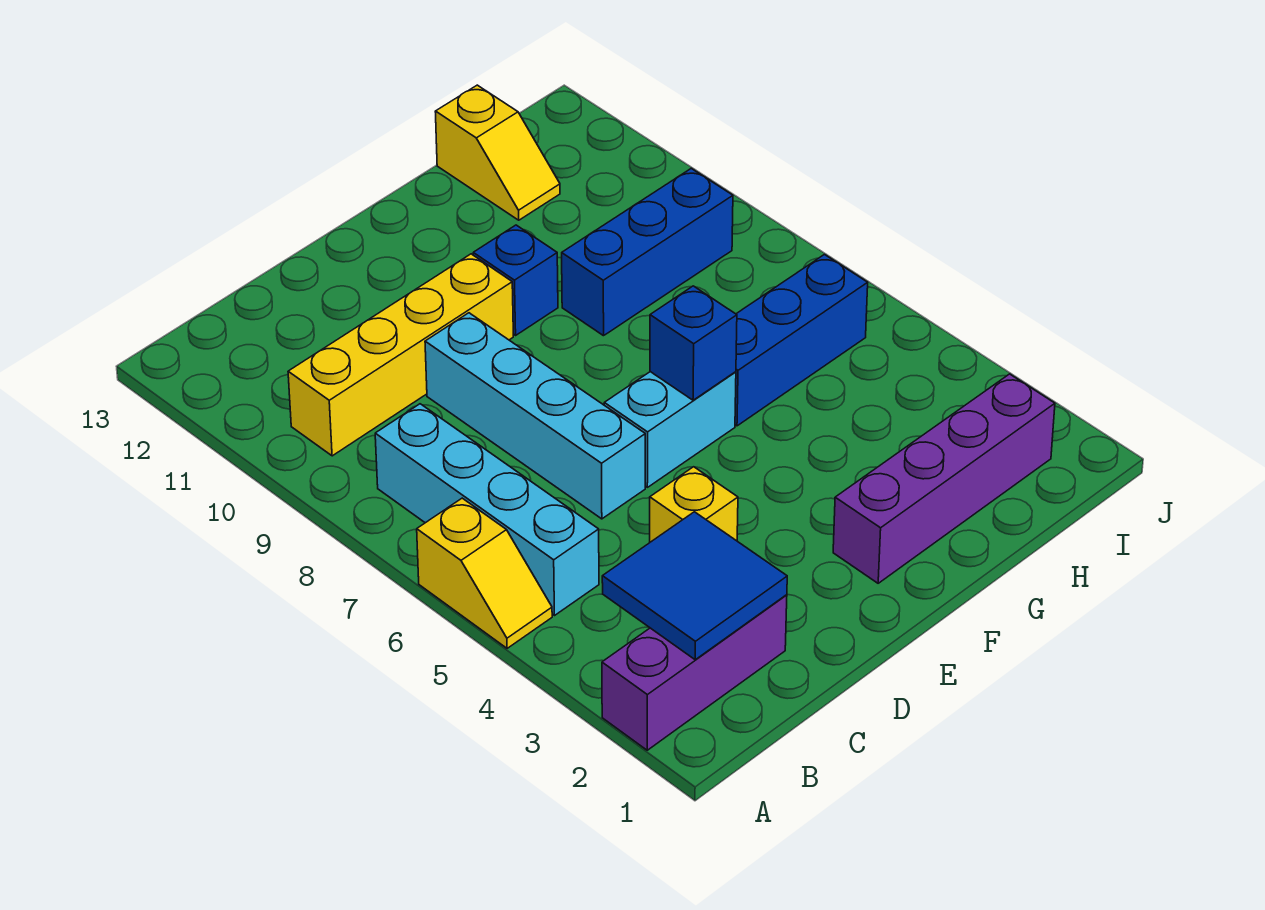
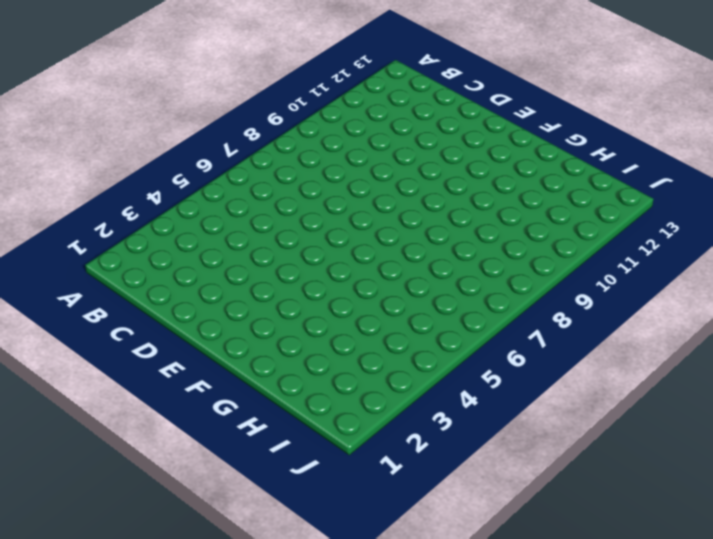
none -> purple 1x3 brick [602,595,787,750]
none -> yellow 1x2 slope [417,498,552,648]
none -> cyan 1x4 brick [375,404,599,616]

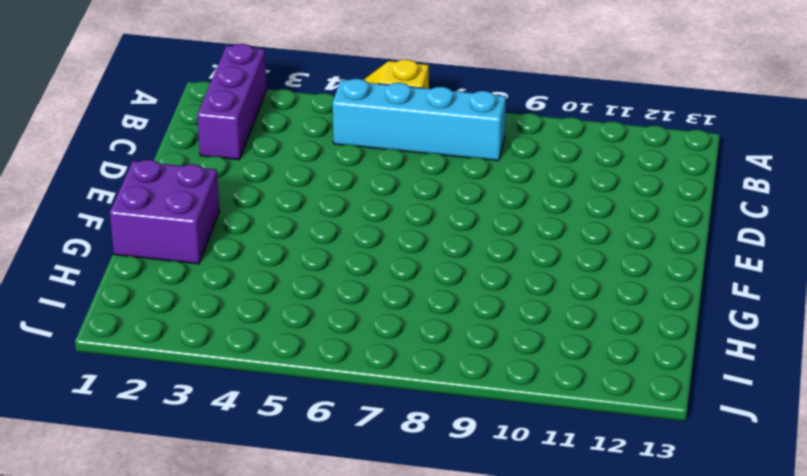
purple 2x2 brick [110,160,219,264] -> purple 1x4 brick [833,374,1055,583]
none -> yellow 1x4 brick [288,254,513,456]
none -> yellow 1x1 brick [650,467,738,542]
none -> cyan 1x4 brick [425,313,645,519]

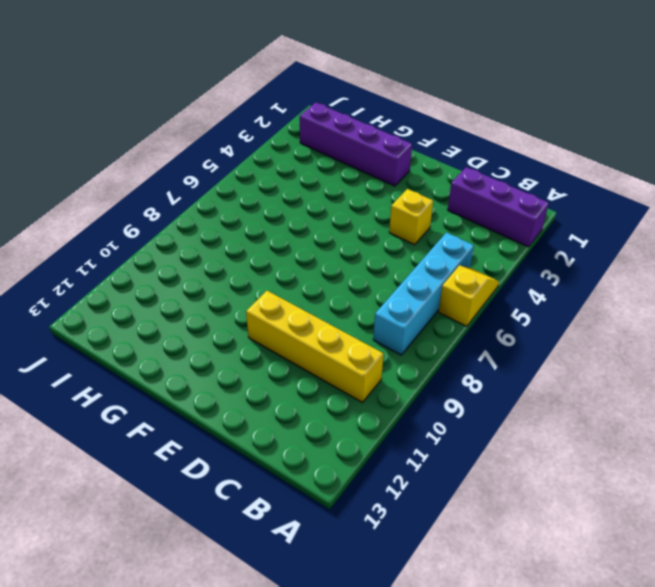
none -> cyan 1x4 brick [425,313,645,519]
none -> cyan 1x2 brick [604,372,736,487]
none -> blue 1x1 brick [473,225,558,335]

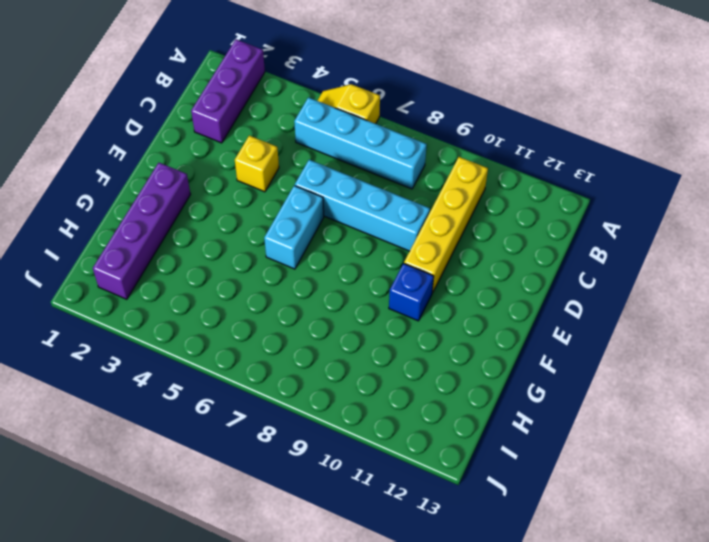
none -> blue 1x3 brick [735,255,868,426]
none -> blue 1x3 brick [562,168,733,336]
none -> yellow 1x2 slope [435,85,560,220]

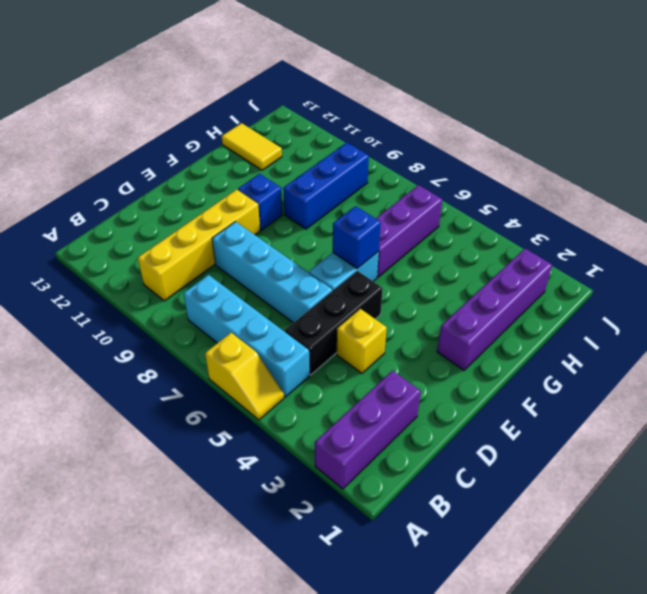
black 1x3 brick [285,271,383,375] -> none
purple 1x3 brick [376,185,442,277] -> blue 1x3 brick [735,255,868,426]
yellow 1x2 tile [222,123,282,170] -> yellow 1x2 slope [435,85,560,220]
none -> blue 2x2 tile [602,512,787,660]

